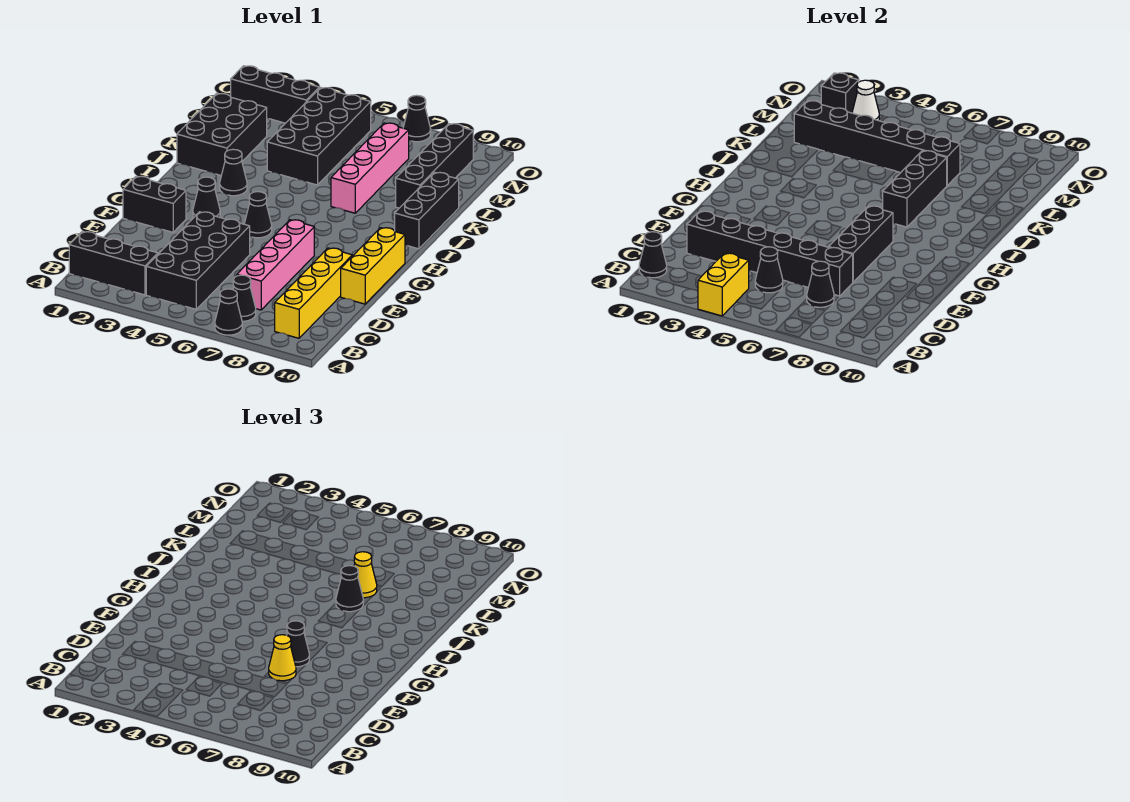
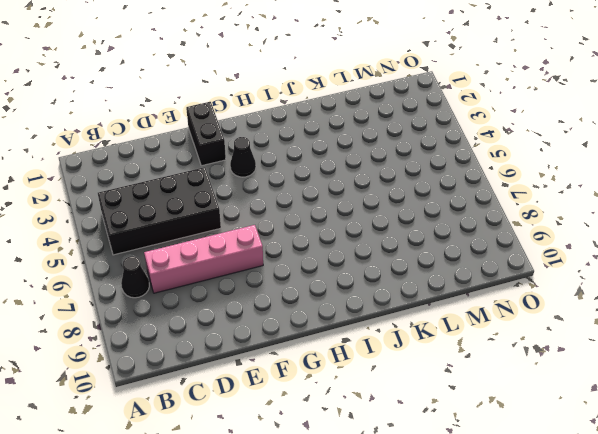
none -> black 1x1 cone [215,289,242,335]
none -> black 1x3 brick [69,232,158,295]
none -> yellow 1x4 brick [275,248,352,338]
none -> yellow 1x3 brick [341,228,405,304]

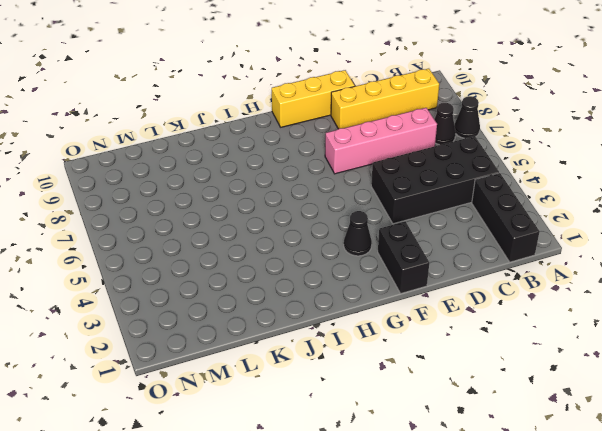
none -> black 1x1 cone [244,192,272,238]
none -> black 1x1 cone [220,149,247,196]
none -> black 1x3 brick [395,172,459,249]
none -> black 2x3 brick [177,93,267,175]

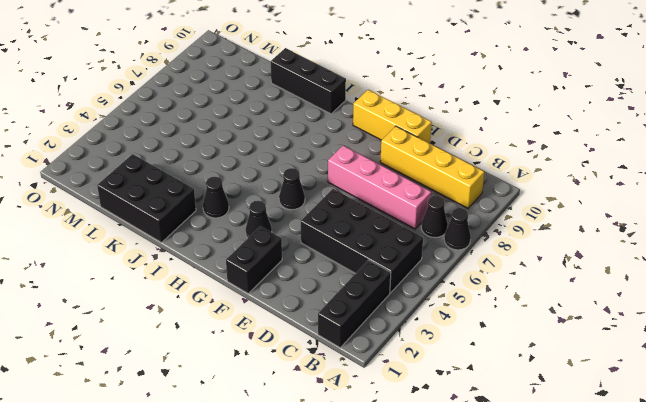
none -> pink 1x4 brick [331,123,409,213]
none -> black 2x4 brick [267,87,371,185]
none -> black 1x4 brick [396,124,473,208]
none -> black 1x3 brick [231,66,319,123]

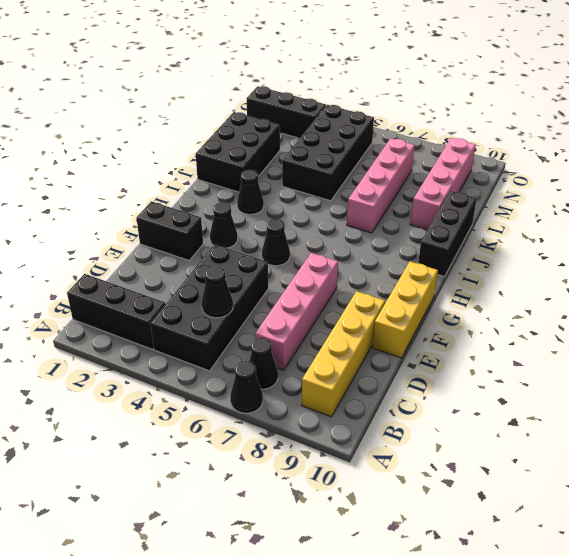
pink 1x4 brick [410,138,476,230] -> black 1x4 brick [396,124,473,208]
none -> black 1x1 cone [403,95,431,142]
none -> yellow 1x2 brick [698,253,749,316]
none -> black 1x1 cone [639,232,667,278]
none -> black 1x1 cone [807,261,834,307]

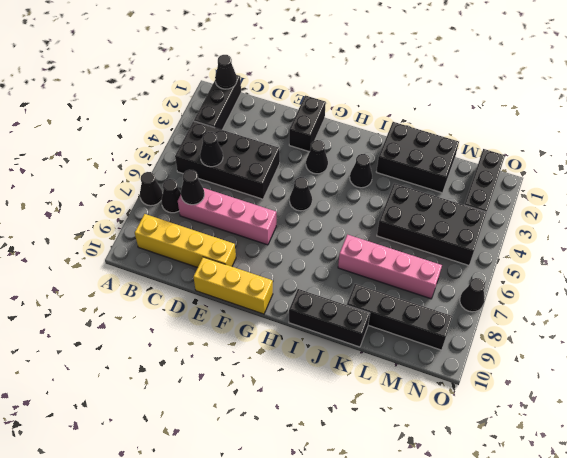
none -> yellow 1x2 brick [698,253,749,316]
none -> black 1x6 brick [687,211,853,296]
none -> black 1x3 brick [829,206,893,282]
none -> black 1x3 brick [883,151,947,227]

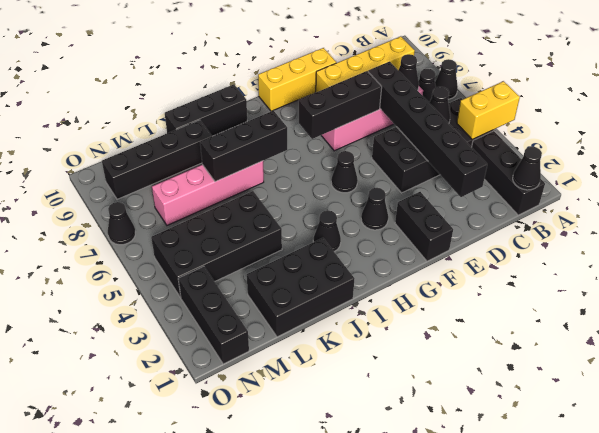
none -> black 1x6 brick [794,101,960,185]
none -> black 1x1 brick [821,73,859,113]
none -> white 1x1 cone [852,80,879,121]
none -> yellow 1x1 cone [269,635,296,681]

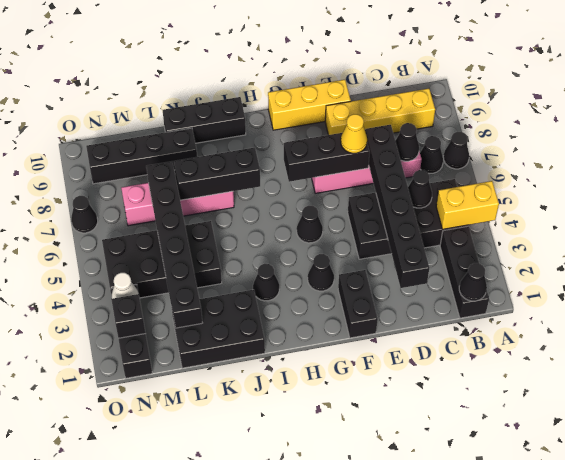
none -> black 1x1 cone [287,621,309,667]
none -> black 1x1 cone [336,566,363,612]
none -> yellow 1x1 cone [354,552,377,598]

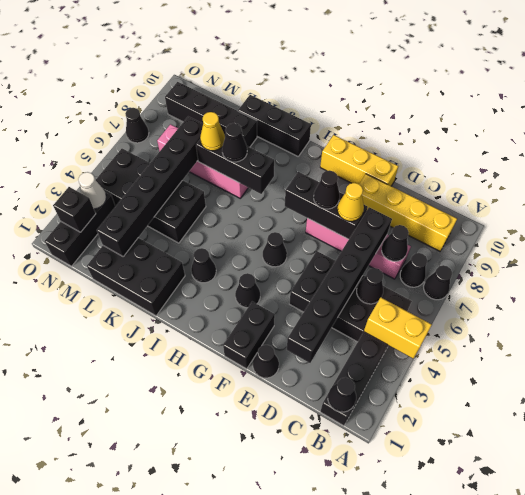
black 1x1 cone [253,345,279,378] -> none

